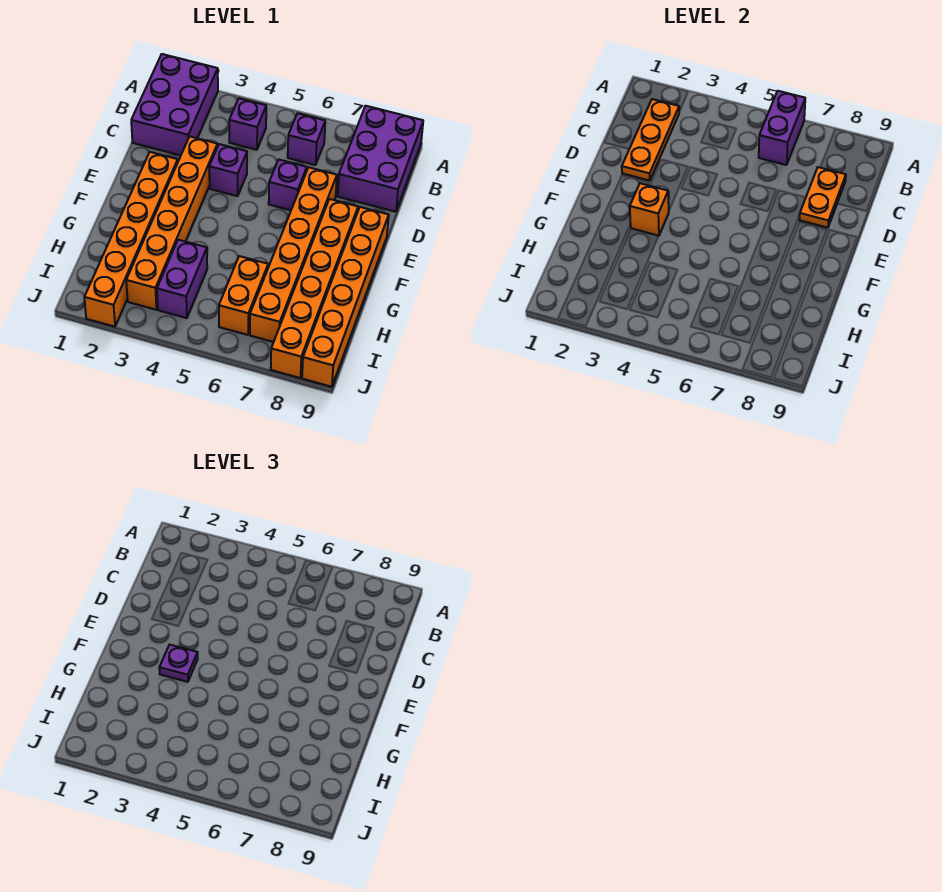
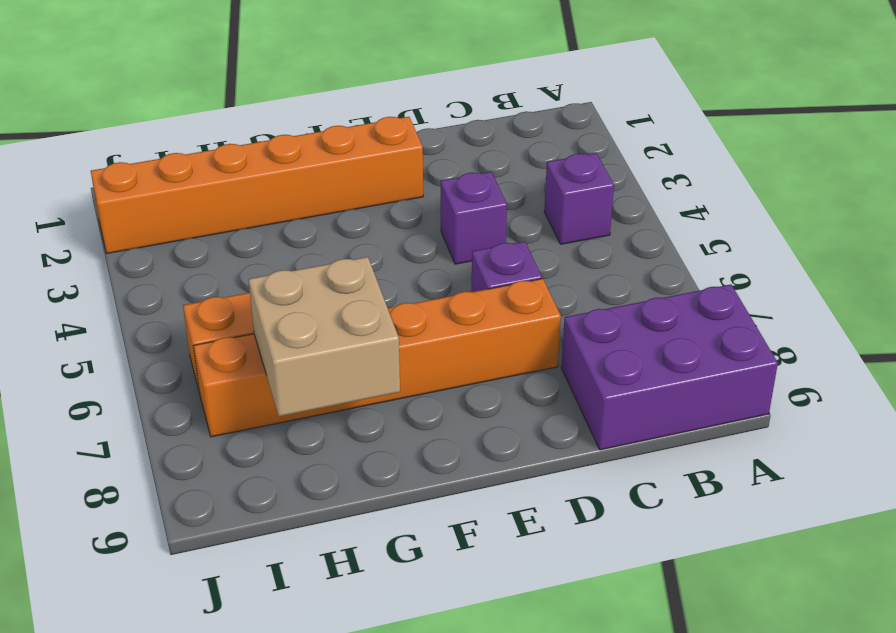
tan 2x2 brick [249,257,400,416] -> none
none -> purple 2x3 brick [131,54,218,155]
none -> purple 1x1 brick [288,113,325,165]
none -> orange 1x6 brick [126,136,217,310]

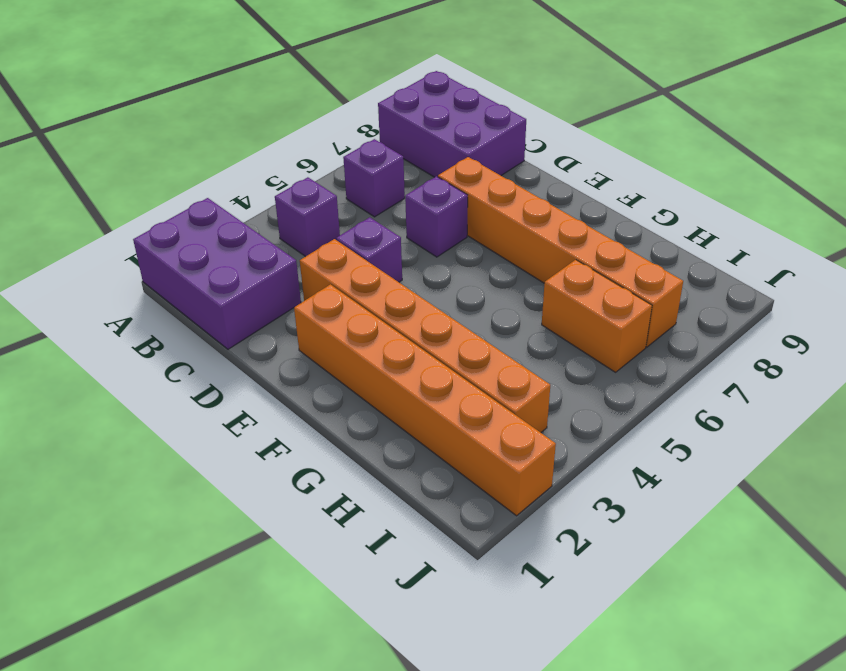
none -> orange 1x6 brick [271,199,358,378]
none -> orange 1x6 brick [302,207,389,387]
none -> purple 1x2 brick [157,240,207,318]

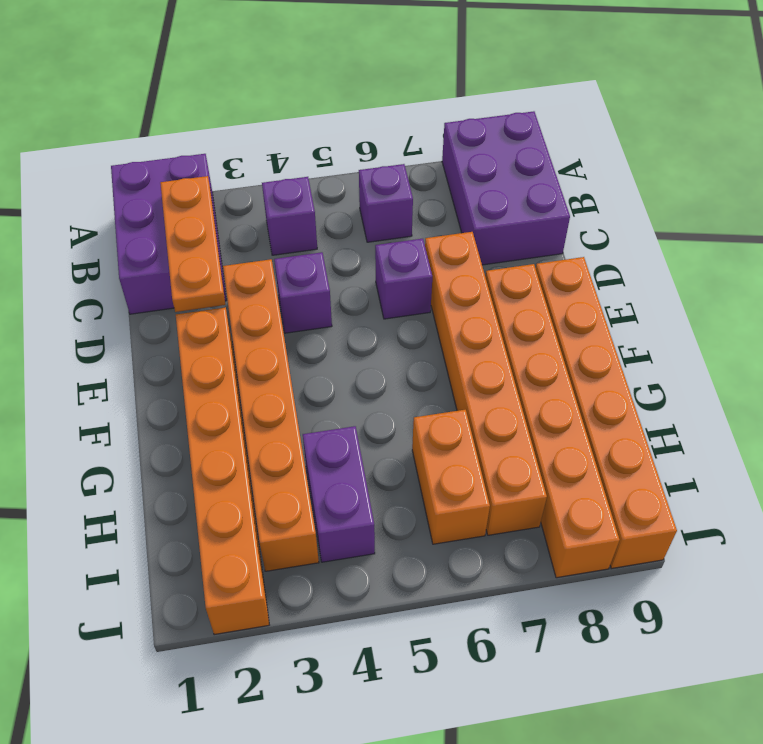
none -> purple 1x2 brick [759,91,805,165]
none -> orange 1x2 plate [800,167,846,228]
none -> orange 1x1 brick [630,183,669,236]

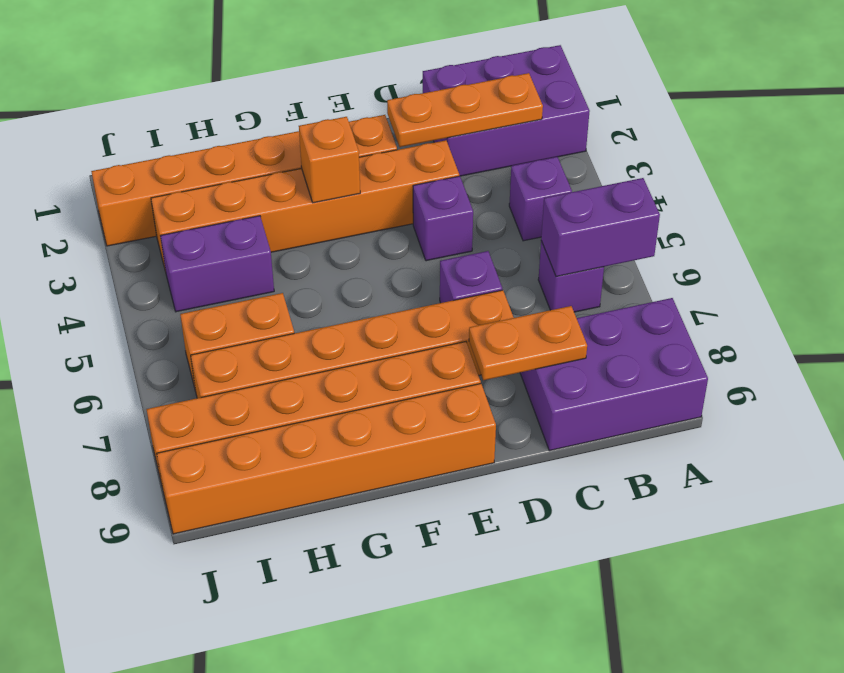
none -> purple 1x1 plate [159,645,198,682]

